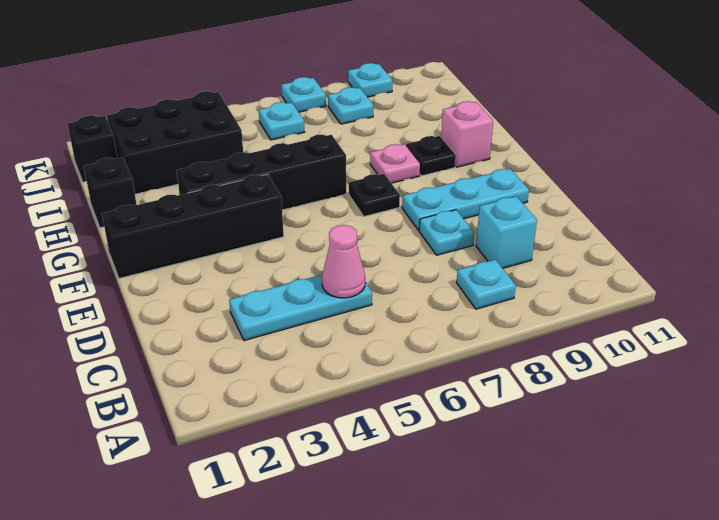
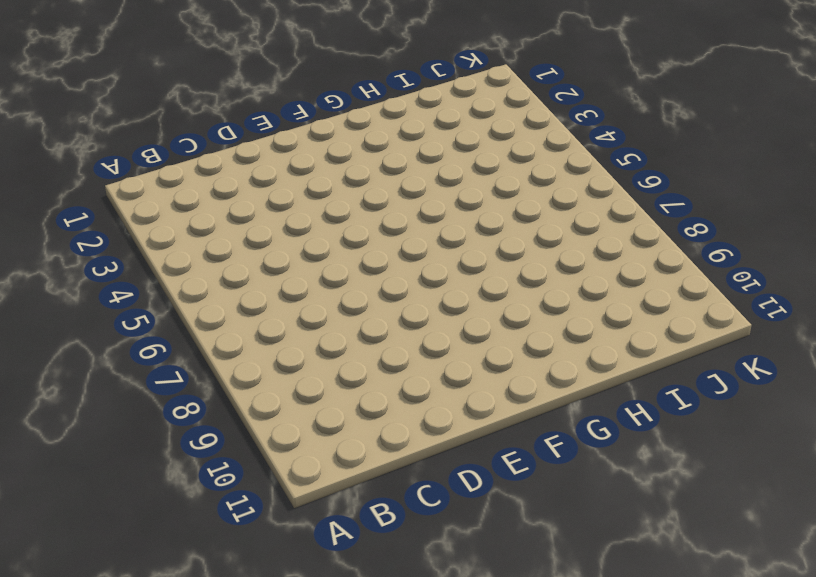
none -> cyan 1x1 plate [457,259,516,309]
none -> cyan 1x3 plate [229,275,372,341]
none -> cyan 1x1 brick [476,196,537,268]

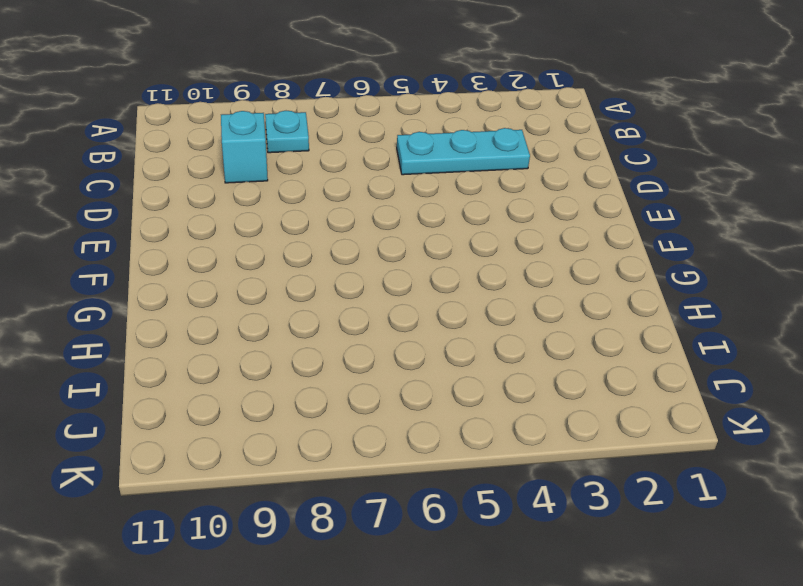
none -> cyan 1x1 plate [419,210,474,255]
none -> cyan 1x3 plate [402,169,529,231]
none -> black 1x4 brick [102,174,284,278]

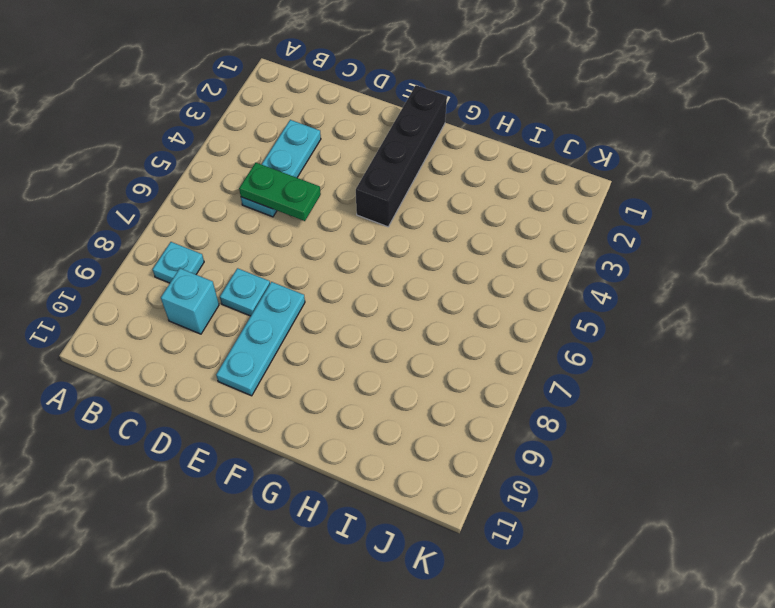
green 1x2 plate [239,162,321,221] -> pink 1x1 cone [322,225,365,298]
none -> black 1x1 plate [349,174,400,216]
none -> black 1x4 brick [176,135,346,210]
none -> pink 1x1 plate [370,144,420,183]

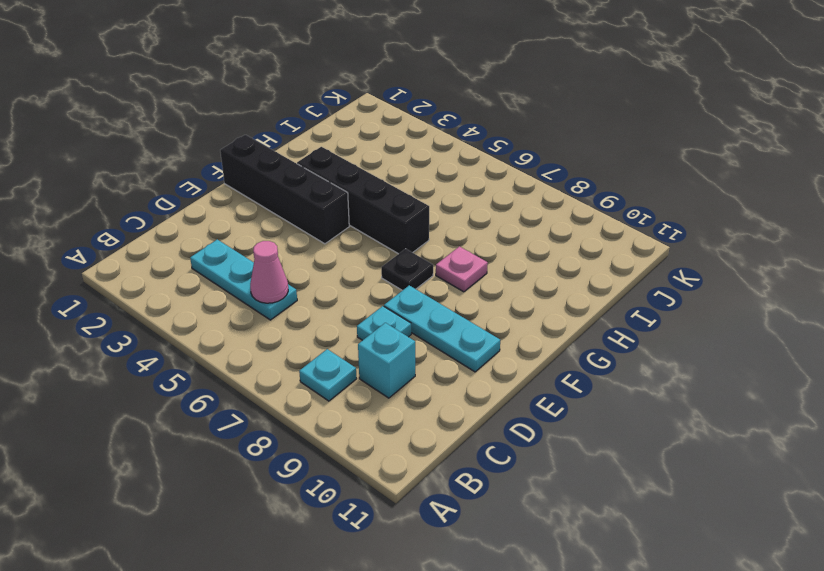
none -> black 1x1 plate [406,136,456,176]
none -> pink 1x1 brick [441,101,493,167]
none -> black 1x1 brick [84,157,137,228]

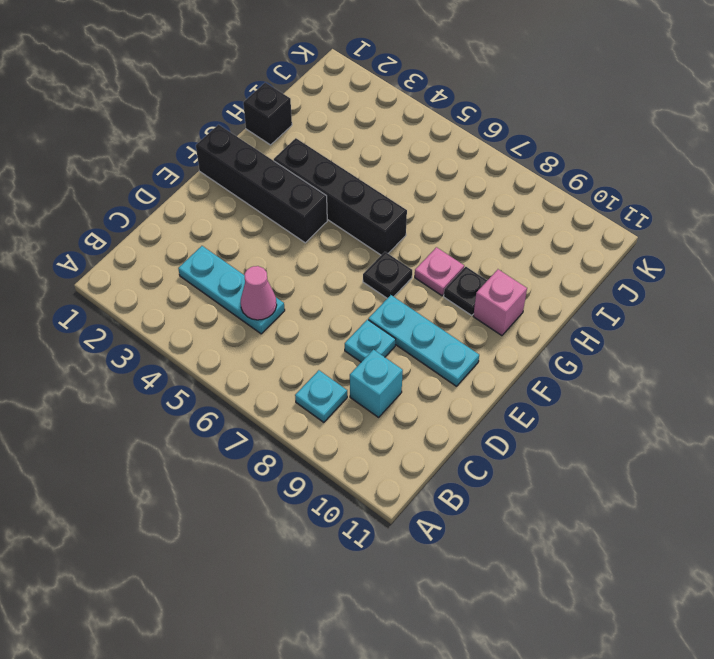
none -> black 2x3 brick [107,91,243,194]
none -> black 1x1 brick [68,115,117,182]
none -> cyan 1x1 plate [259,102,304,140]

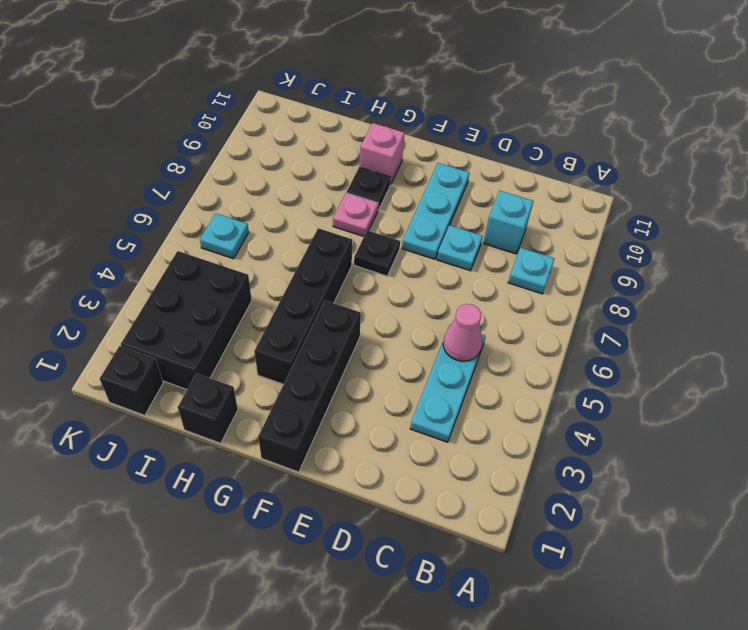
none -> cyan 1x1 plate [328,87,373,124]
none -> cyan 1x1 plate [281,77,326,112]
none -> cyan 1x1 plate [348,63,392,97]

